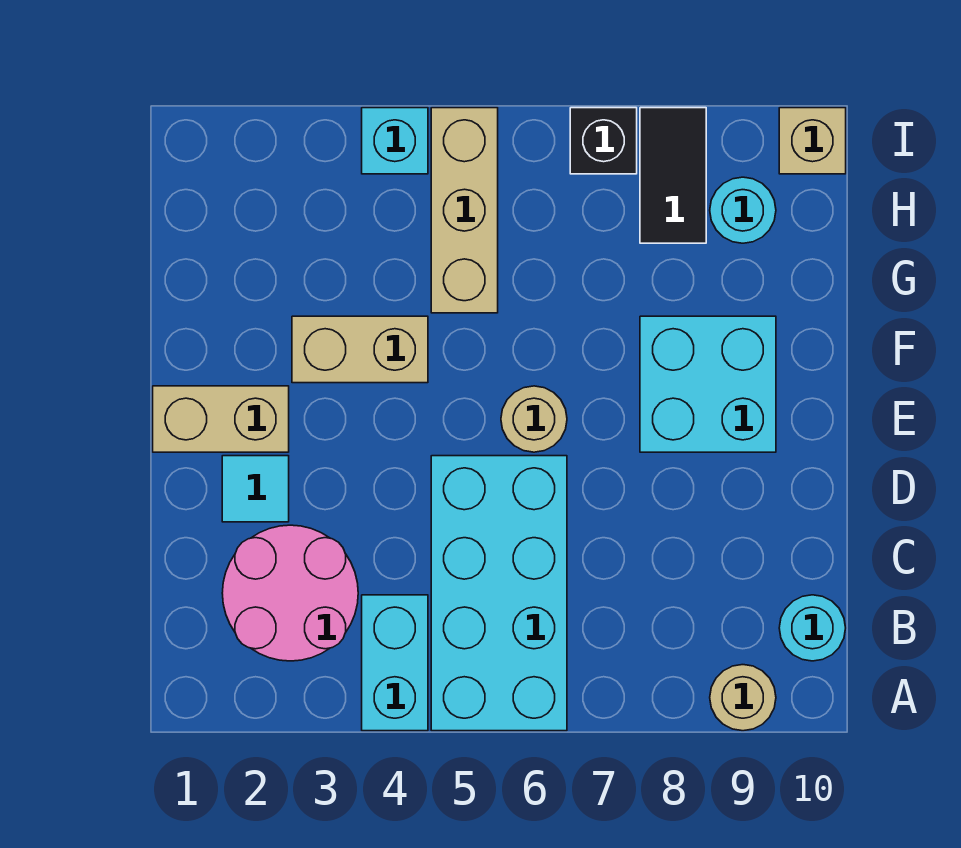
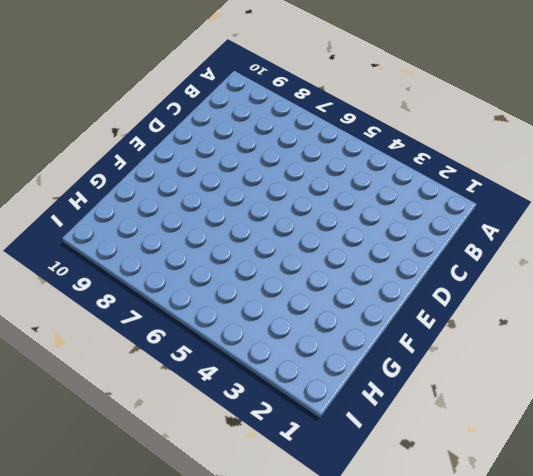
none -> cyan 1x2 brick [362,595,428,731]
none -> cyan 2x4 brick [431,456,567,731]
none -> tan 1x1 round brick [710,665,776,731]

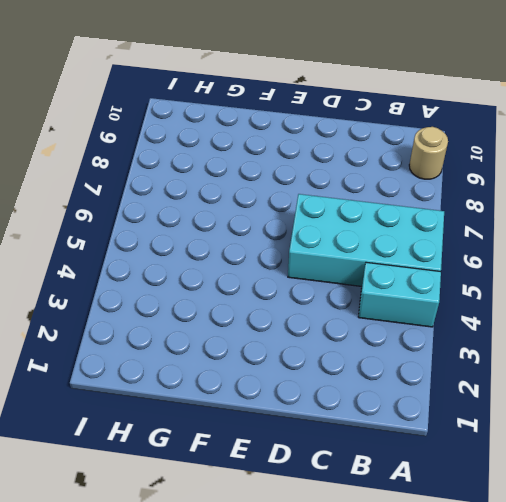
none -> pink 2x2 round brick [222,525,358,661]
none -> cyan 1x1 round brick [779,595,846,661]
none -> cyan 1x1 tile [222,456,289,522]

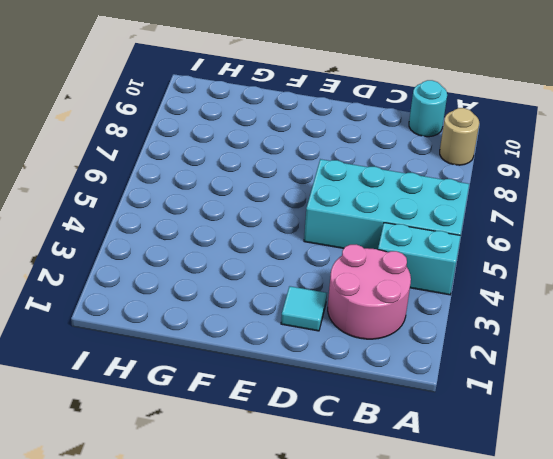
none -> tan 1x2 brick [153,386,289,452]
none -> tan 1x1 round brick [501,386,567,452]
none -> cyan 2x2 brick [640,316,776,452]

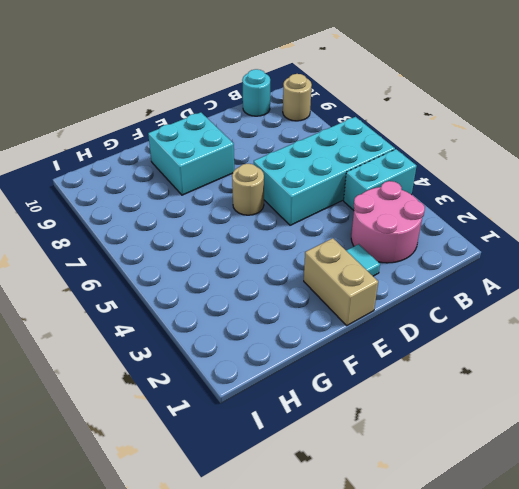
none -> tan 1x2 brick [292,316,428,383]
none -> tan 1x3 brick [431,108,498,313]
none -> black 1x2 tile [640,108,706,243]

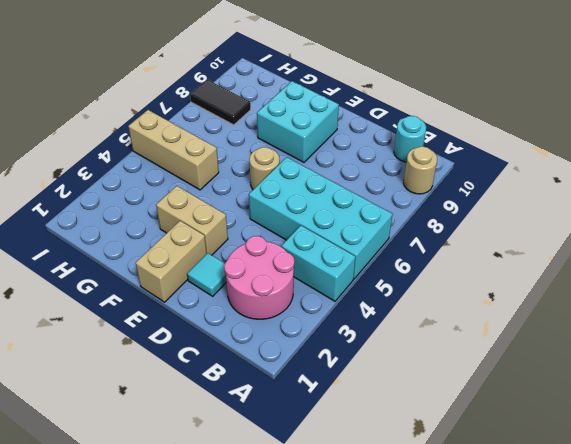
tan 1x2 brick [156,186,228,255] -> tan 1x2 brick turned to [292,316,428,383]
none -> cyan 1x1 round brick [710,177,776,243]
none -> cyan 1x1 brick [362,108,428,174]
none -> black 1x1 brick [570,108,637,174]

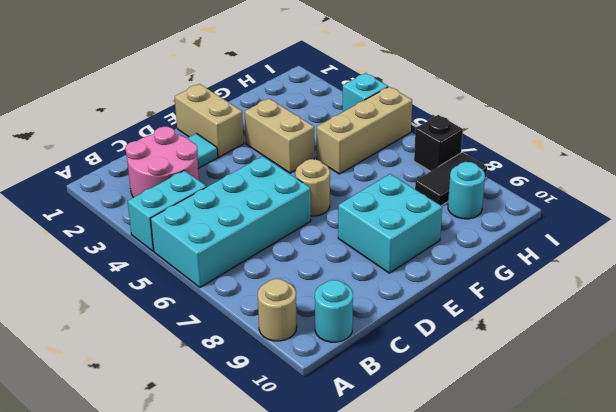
none -> tan 1x1 brick [779,108,846,174]

